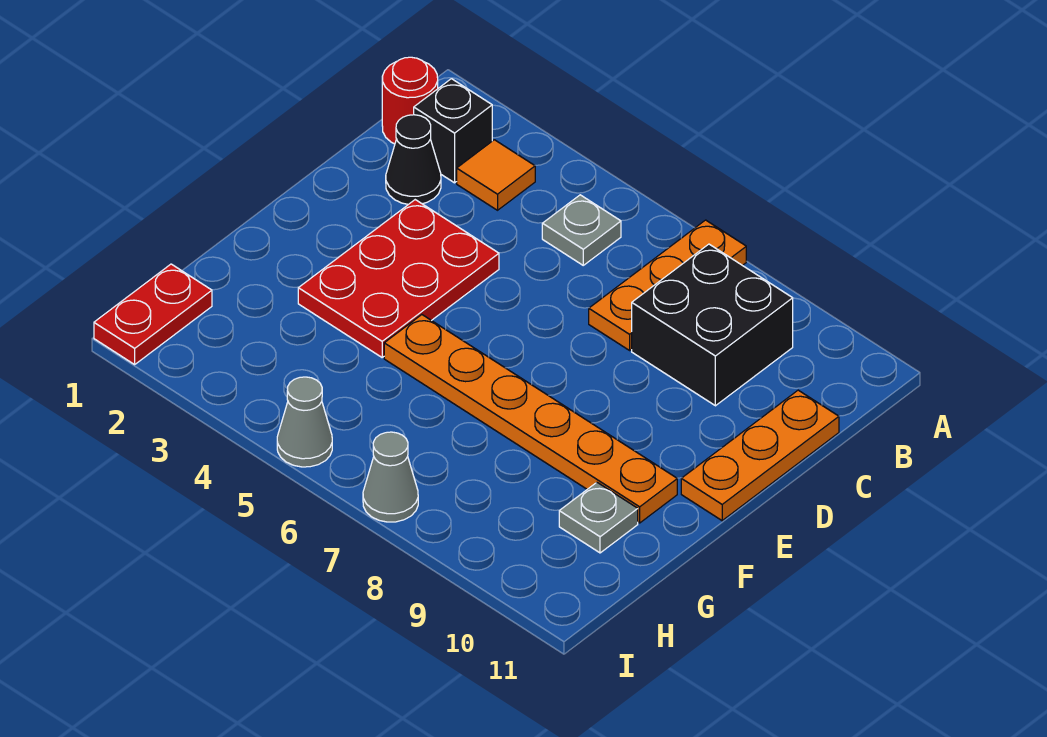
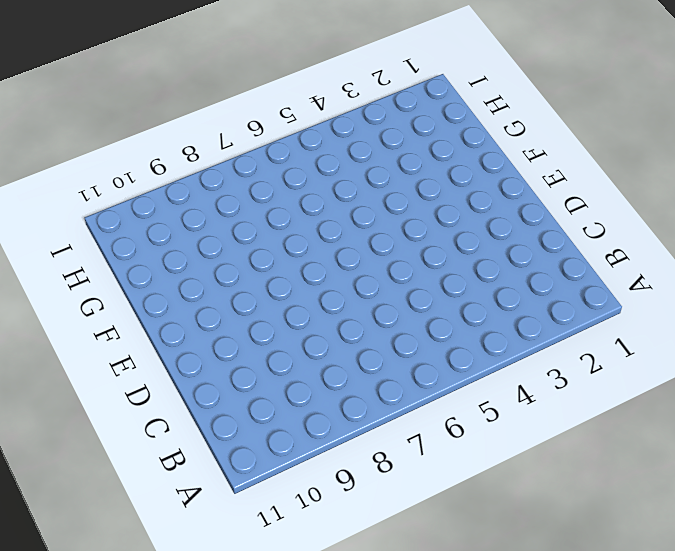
none -> orange 1x3 plate [589,220,746,350]
none -> red 1x1 round brick [382,57,438,144]
none -> black 1x1 brick [414,79,492,183]

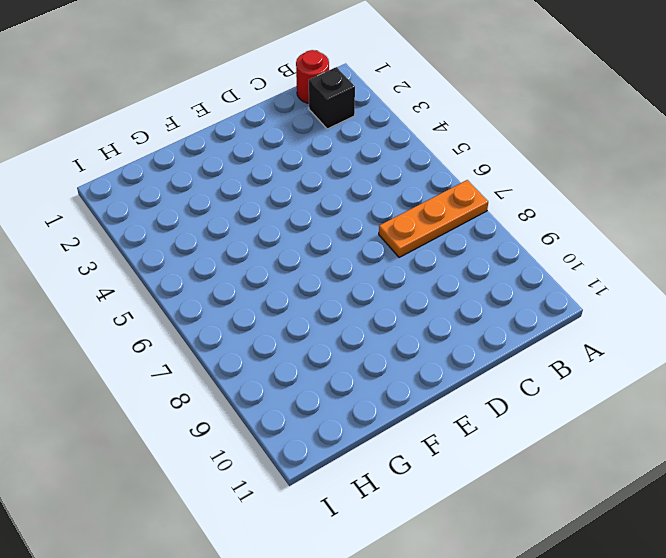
none -> orange 1x1 tile [457,140,535,210]
none -> grey 1x1 plate [542,195,621,265]
none -> black 2x2 brick [632,244,793,406]

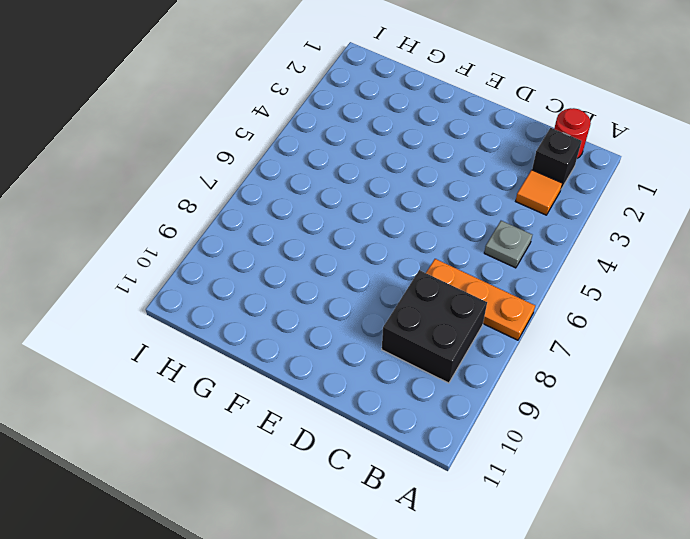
none -> black 1x1 cone [386,115,441,204]
none -> orange 1x3 plate [681,390,839,521]
none -> red 2x3 plate [298,200,499,357]

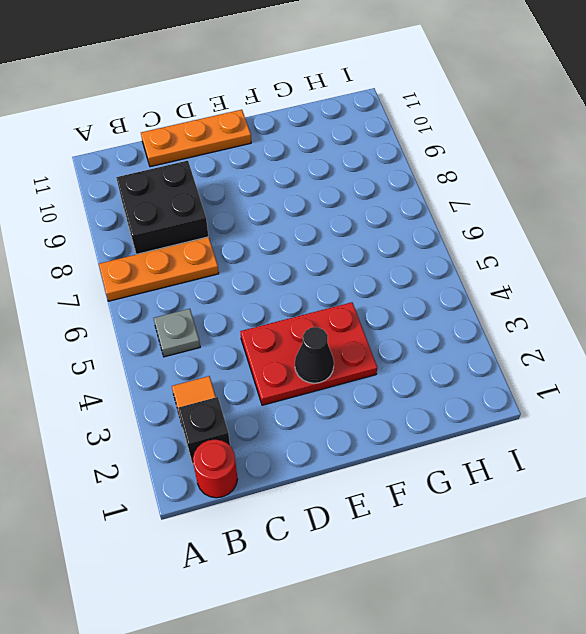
black 1x1 cone [295,327,334,383] -> black 1x1 cone moved to [386,115,441,204]
none -> orange 1x6 plate [384,315,677,523]
none -> grey 1x1 plate [559,483,638,553]
none -> red 1x2 plate [94,264,212,364]

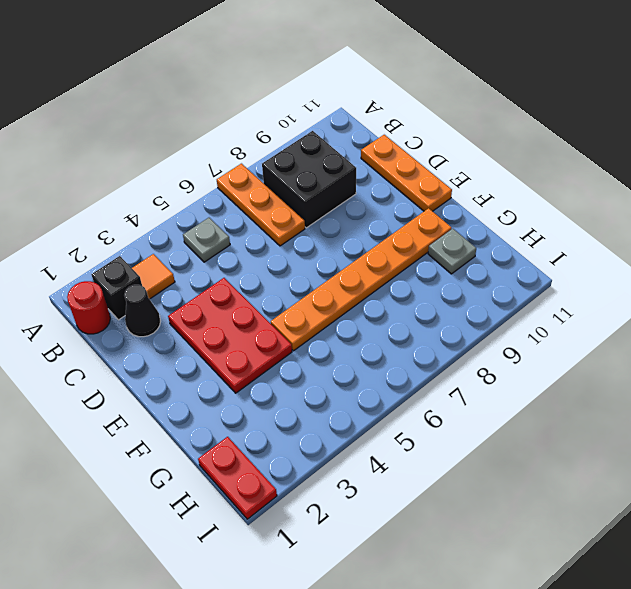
none -> grey 1x1 cone [277,377,332,467]
none -> grey 1x1 cone [363,432,418,522]

